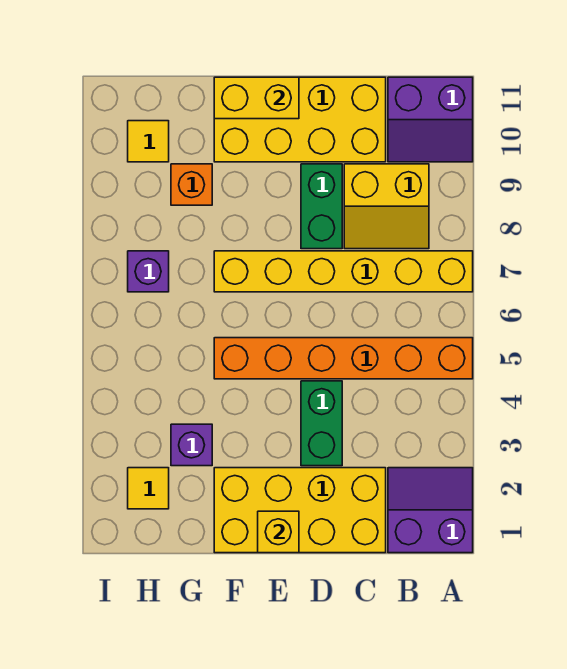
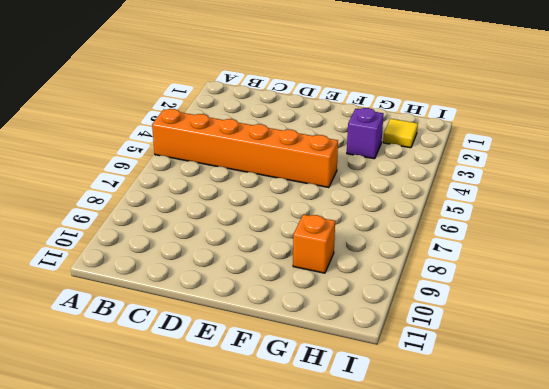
none -> purple 2x2 slope [388,468,473,553]
none -> yellow 1x6 brick [214,251,473,292]
none -> purple 2x2 slope [388,77,473,162]

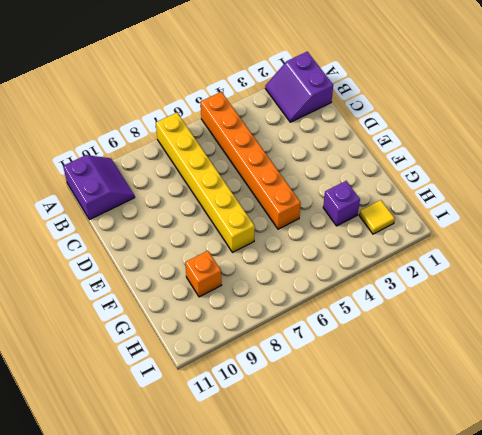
none -> yellow 2x2 slope [344,164,429,249]
none -> yellow 2x4 brick [214,468,386,553]
none -> yellow 2x4 brick [214,77,386,162]

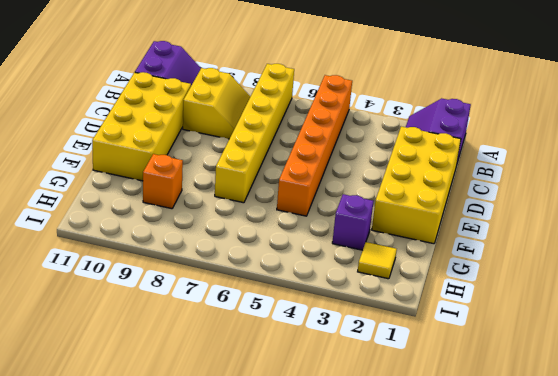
none -> green 1x2 brick [301,381,342,466]
none -> green 1x2 brick [301,164,342,249]
none -> purple 1x1 brick [128,251,169,292]

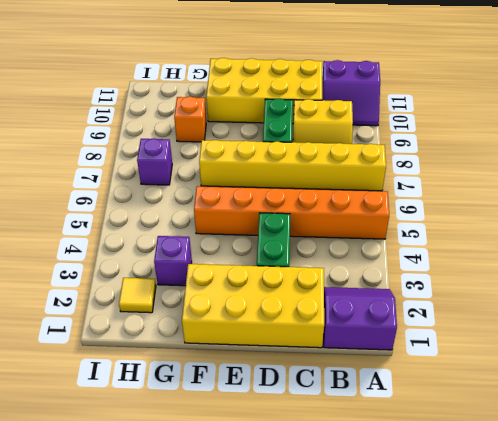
none -> yellow 1x1 tile [128,121,169,162]
none -> yellow 1x1 brick [258,511,299,553]
none -> yellow 1x2 brick [214,77,299,119]

